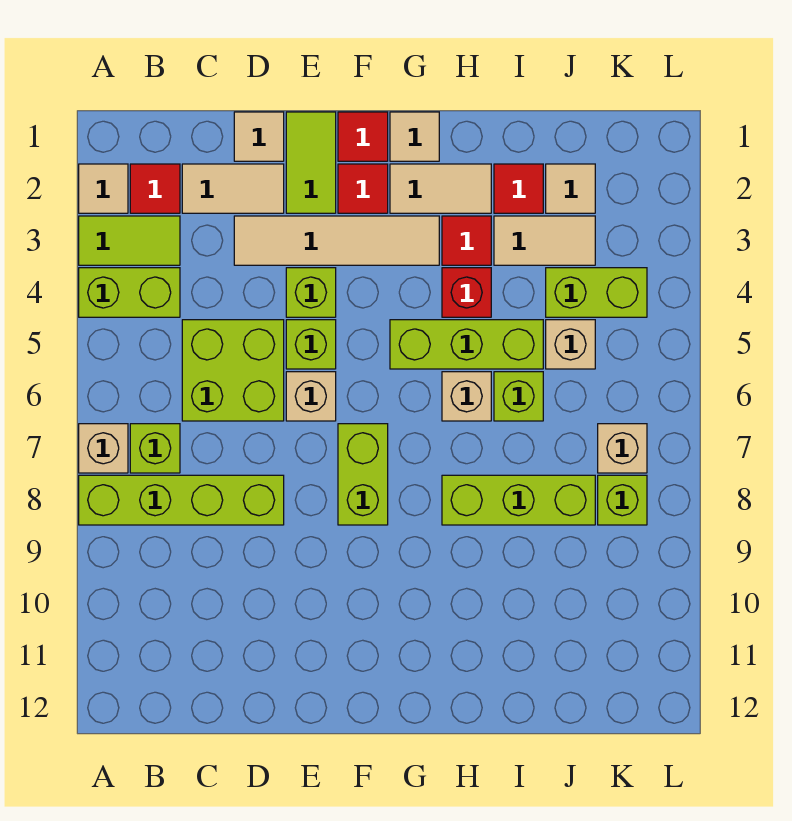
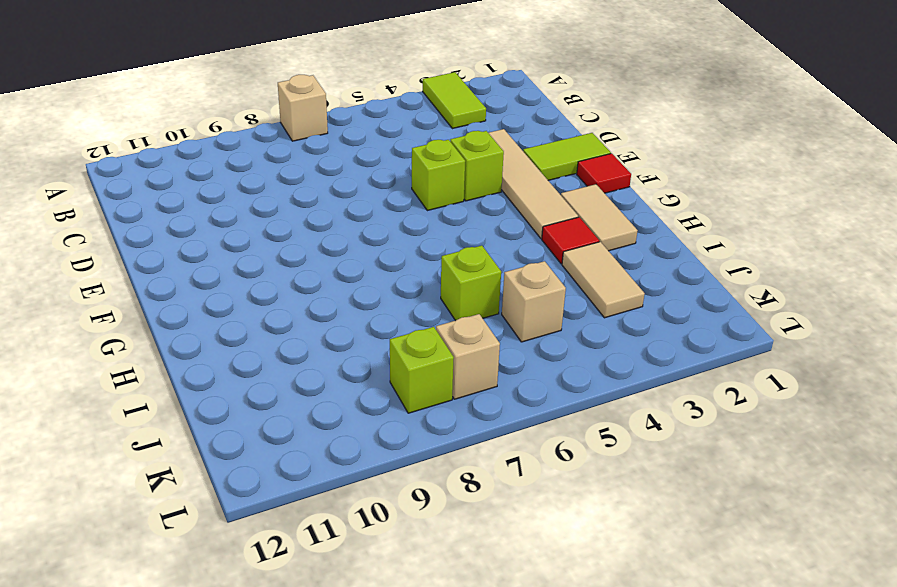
none -> tan 1x1 tile [79,164,128,213]
none -> lime 1x2 brick [79,268,180,317]
none -> lime 1x4 brick [79,475,284,525]
none -> red 1x1 tile [130,164,180,213]

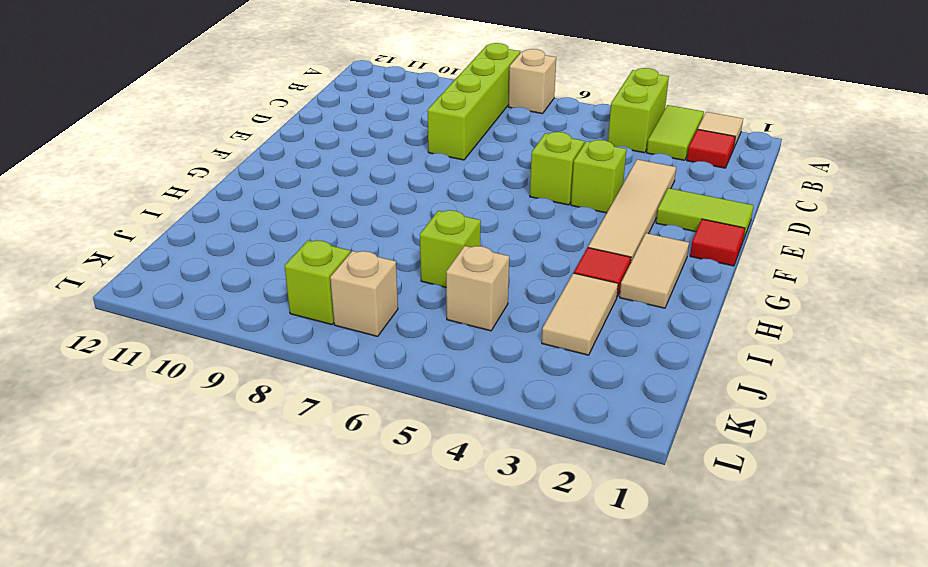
none -> lime 1x1 brick [130,424,180,473]
none -> tan 1x2 tile [182,164,284,213]
none -> lime 2x2 brick [182,320,284,421]
none -> tan 1x1 tile [234,112,284,161]

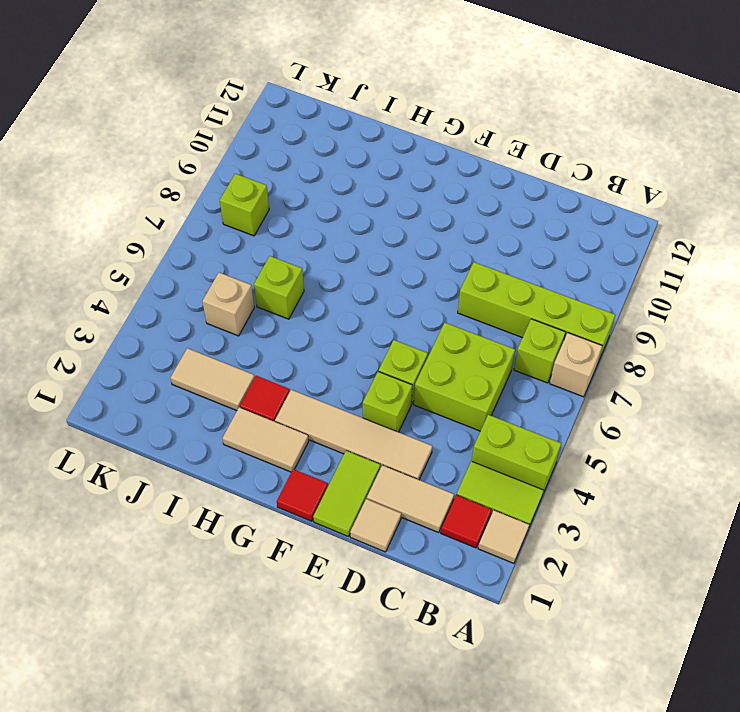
none -> tan 1x1 brick [286,372,336,421]
none -> red 1x1 tile [338,164,388,213]
none -> lime 1x2 brick [338,424,388,525]
none -> tan 1x1 tile [390,112,439,161]

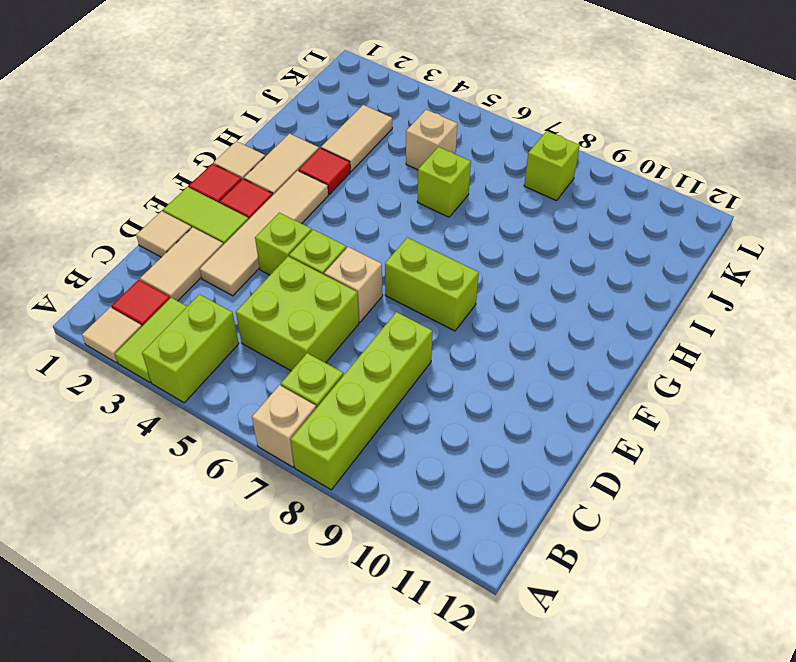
none -> lime 1x3 brick [390,320,543,369]
none -> red 1x1 brick [442,268,491,317]
none -> tan 1x1 brick [442,372,491,421]
none -> lime 1x3 brick [442,475,595,525]

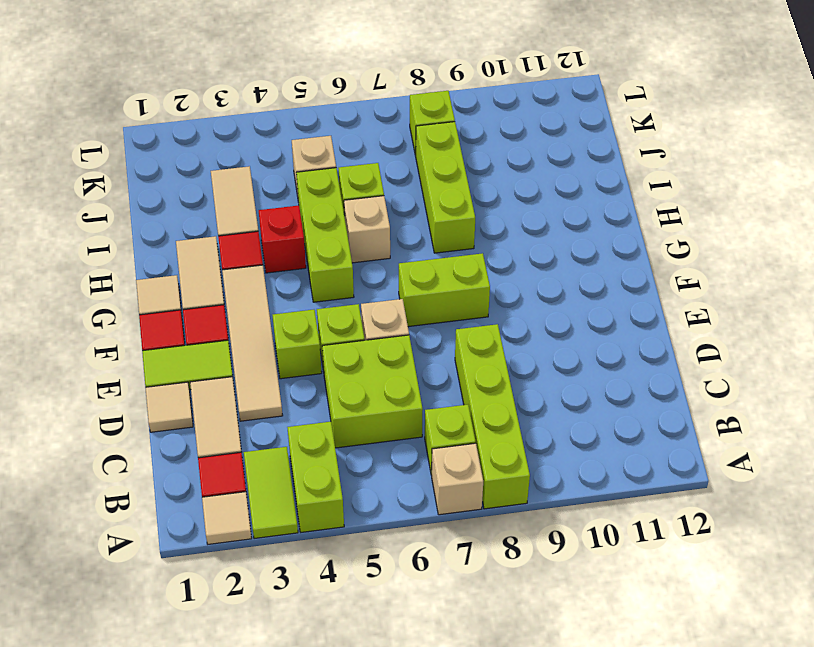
none -> red 1x1 tile [494,164,543,213]
none -> tan 1x1 tile [546,164,595,213]
none -> lime 1x2 brick [546,268,647,317]
none -> tan 1x1 brick [598,424,647,473]

